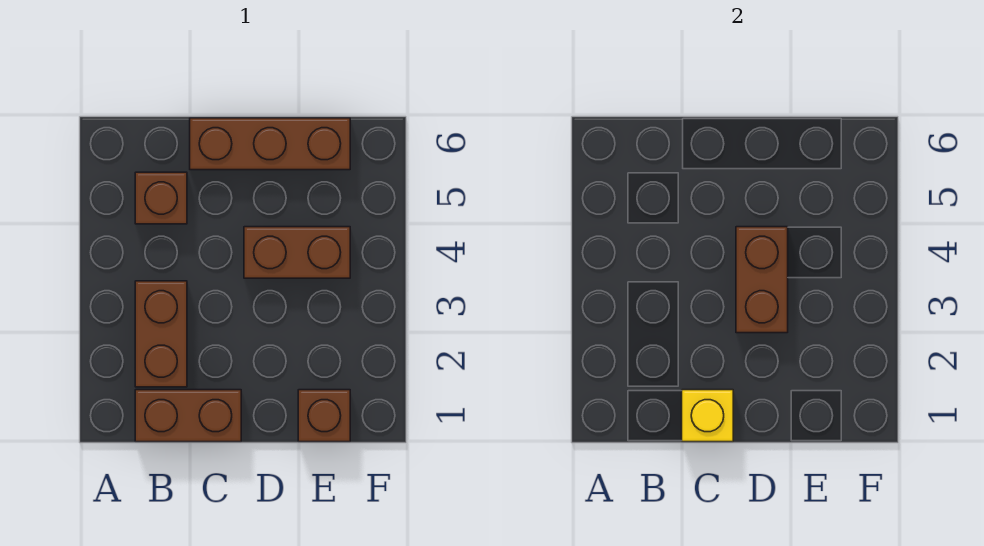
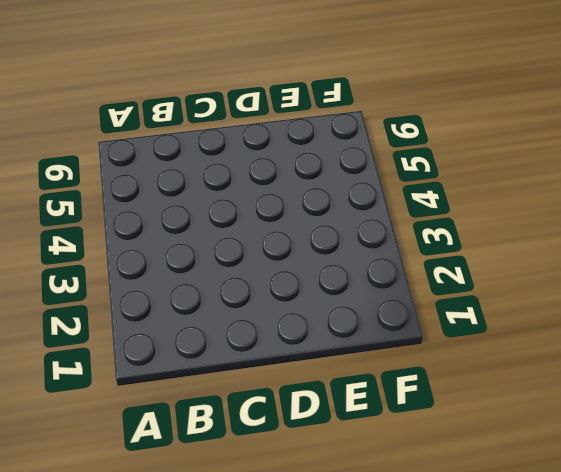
none -> brown 1x2 brick [135,390,241,442]
none -> brown 1x2 brick [135,281,187,387]

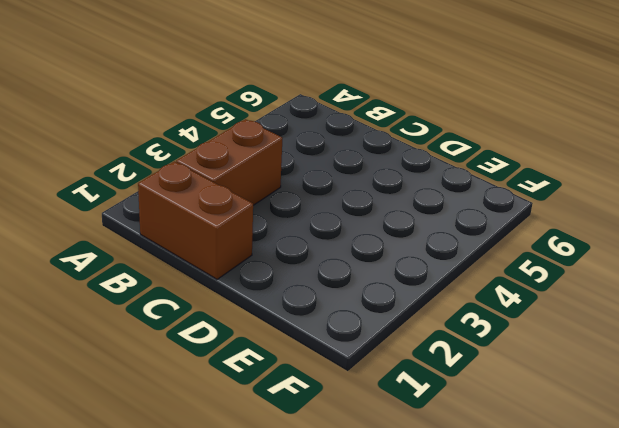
none -> brown 1x1 brick [135,172,187,224]
none -> brown 1x3 brick [190,118,350,170]

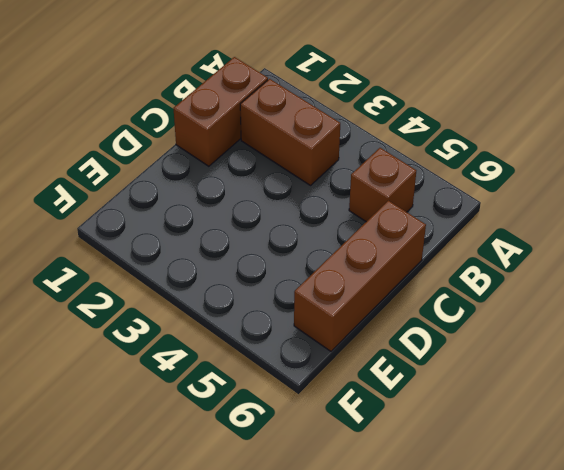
none -> brown 1x2 brick [244,227,350,278]
none -> brown 1x1 brick [298,390,350,442]

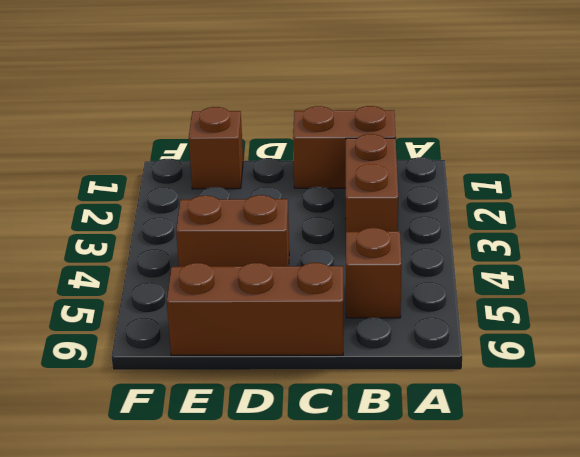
none -> yellow 1x1 brick [682,390,733,442]
none -> brown 1x2 brick [736,227,788,333]

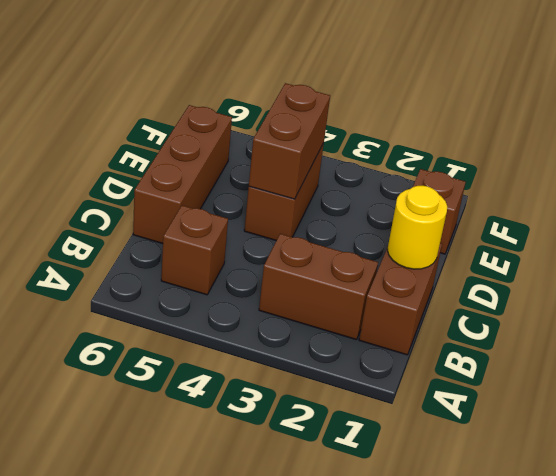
yellow 1x1 round brick [388,186,447,269] -> yellow 1x1 brick [682,390,733,442]
brown 1x2 brick [249,83,330,199] -> brown 1x2 brick turned to [736,227,788,333]

